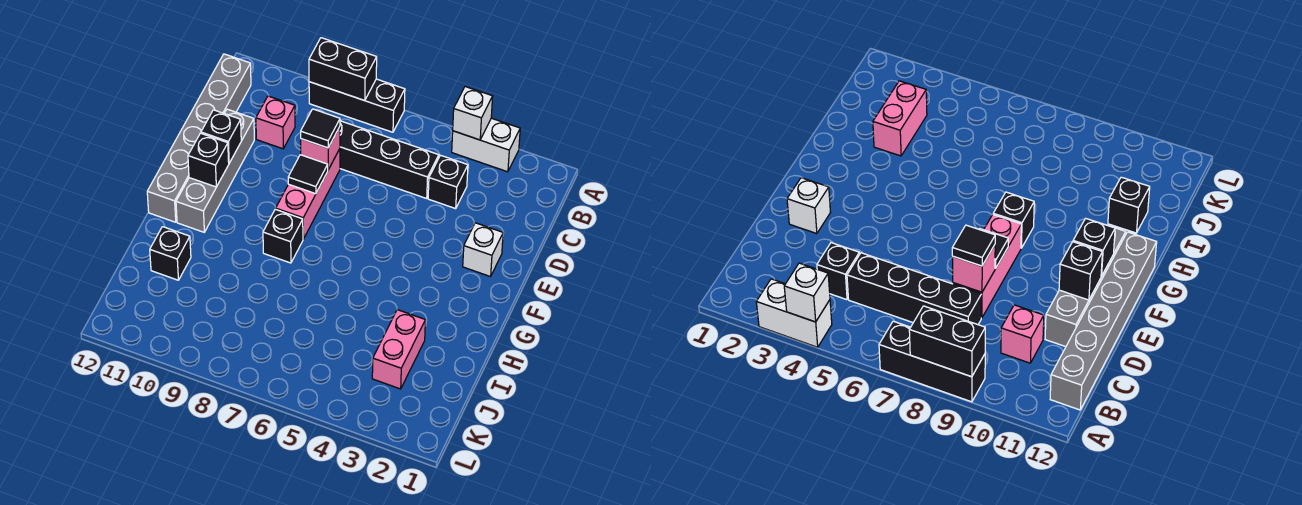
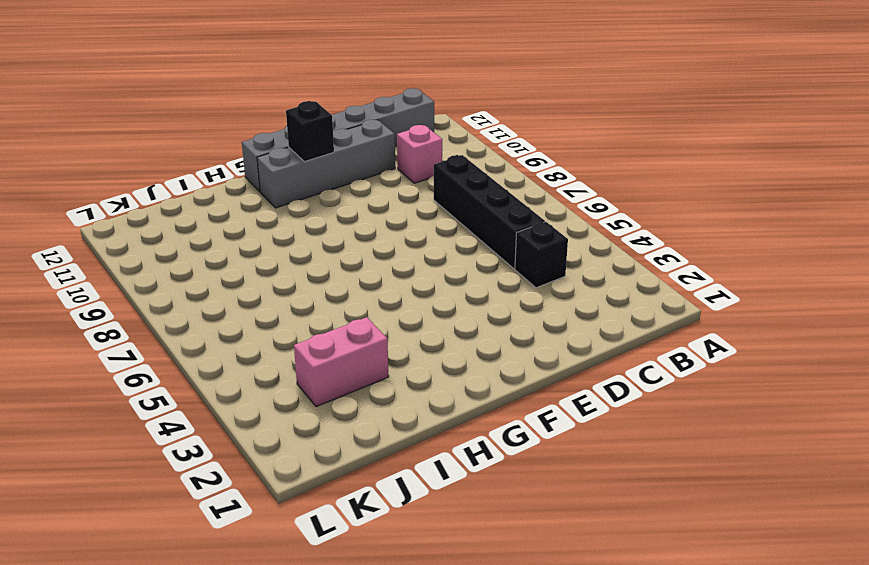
none -> white 1x2 brick [452,118,520,172]
none -> black 1x3 brick [309,79,405,132]
none -> pink 1x3 brick [276,149,340,239]

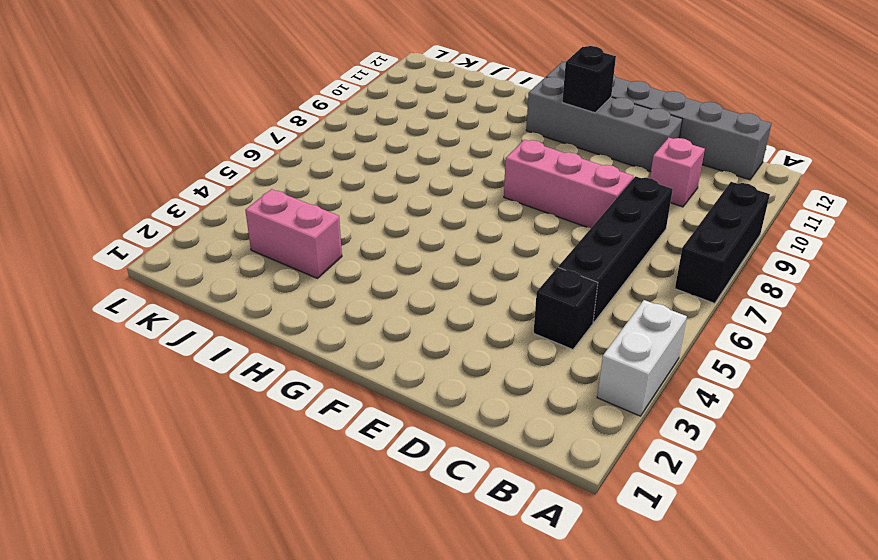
none -> white 1x1 brick [463,223,503,277]
none -> black 1x1 brick [263,209,303,263]
none -> black 1x1 brick [150,227,191,280]

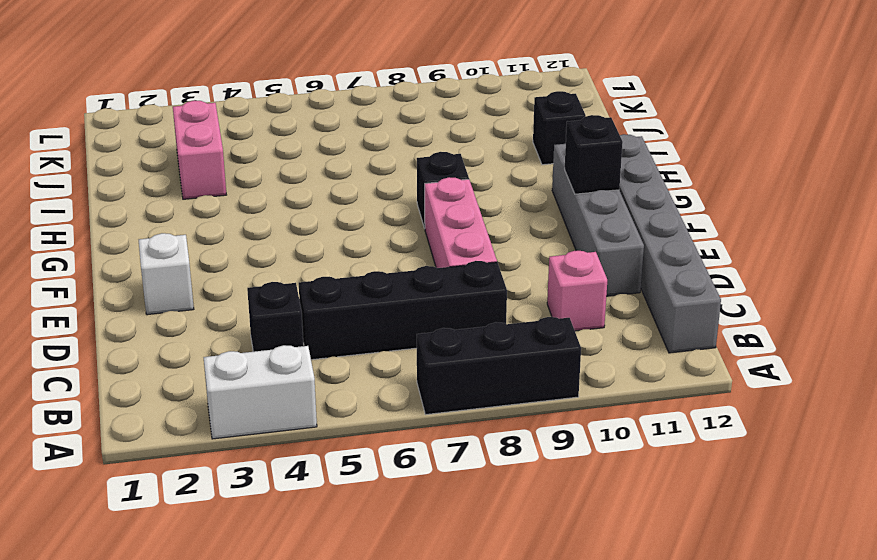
none -> white 1x1 brick [453,87,493,140]
none -> black 1x2 brick [309,38,377,101]
none -> pink 1x1 brick [301,127,340,170]

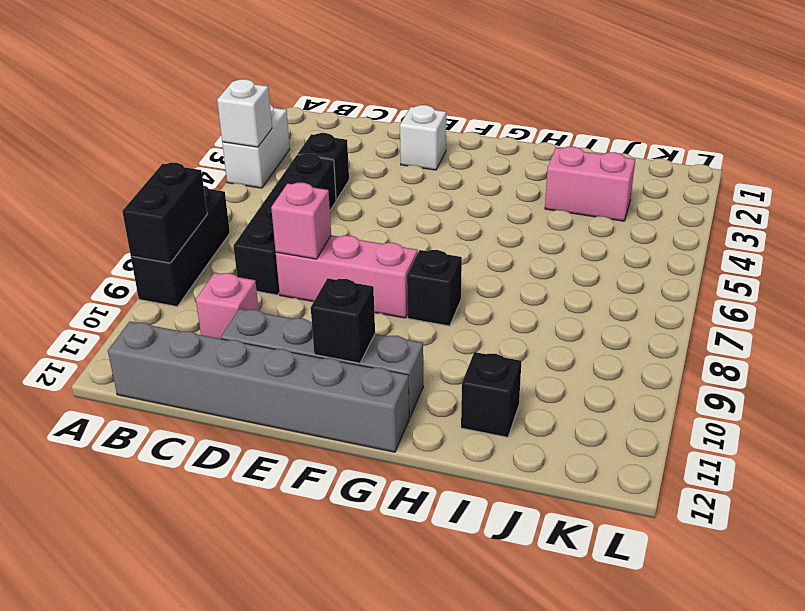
none -> black 1x1 tile [288,155,328,194]
none -> black 1x1 brick [201,110,241,163]
none -> black 1x1 tile [301,109,340,148]

